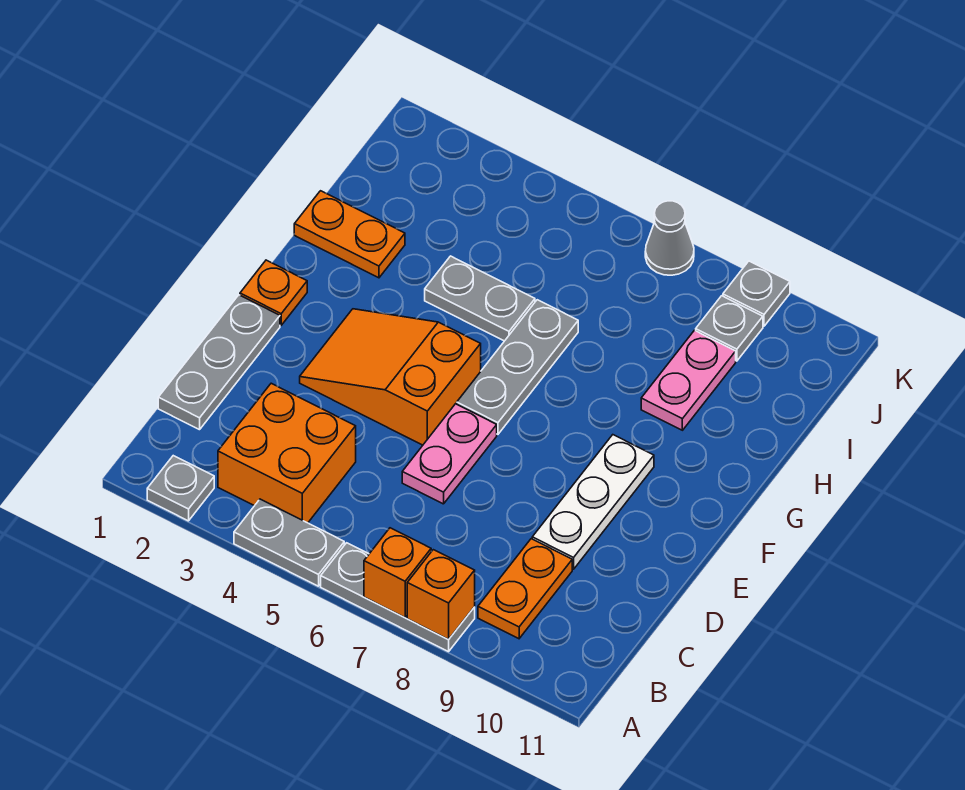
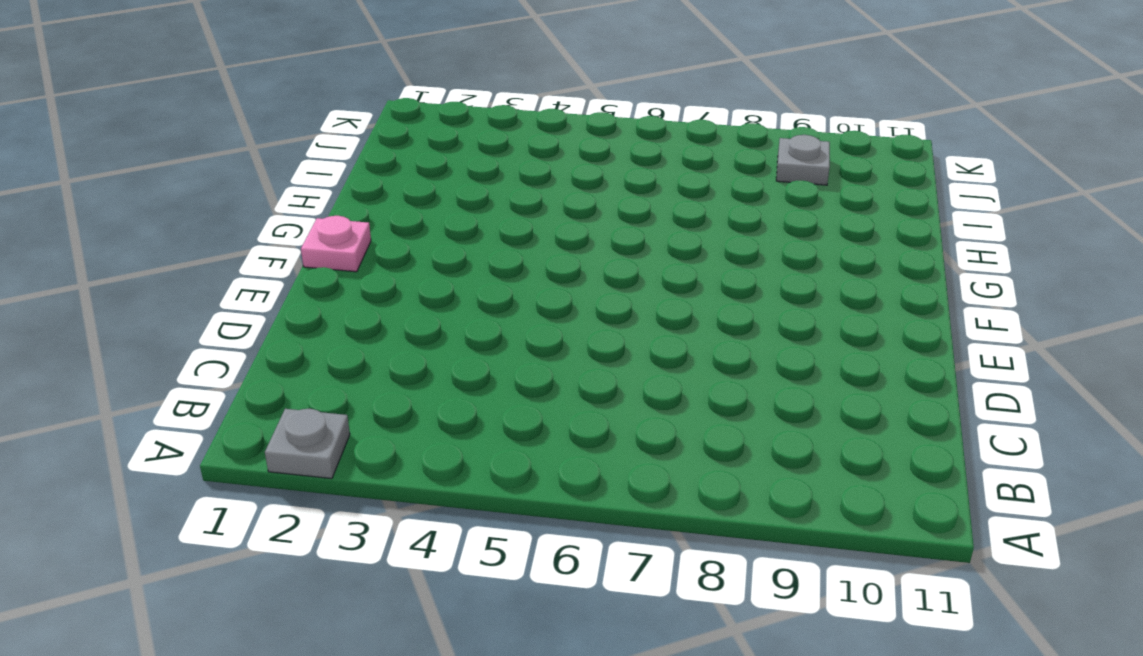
pink 1x1 plate [301,216,371,272] -> orange 1x1 plate [240,260,307,325]
none -> grey 1x2 plate [234,499,344,586]
none -> grey 1x3 plate [321,543,475,652]
none -> orange 2x2 brick [218,383,356,523]

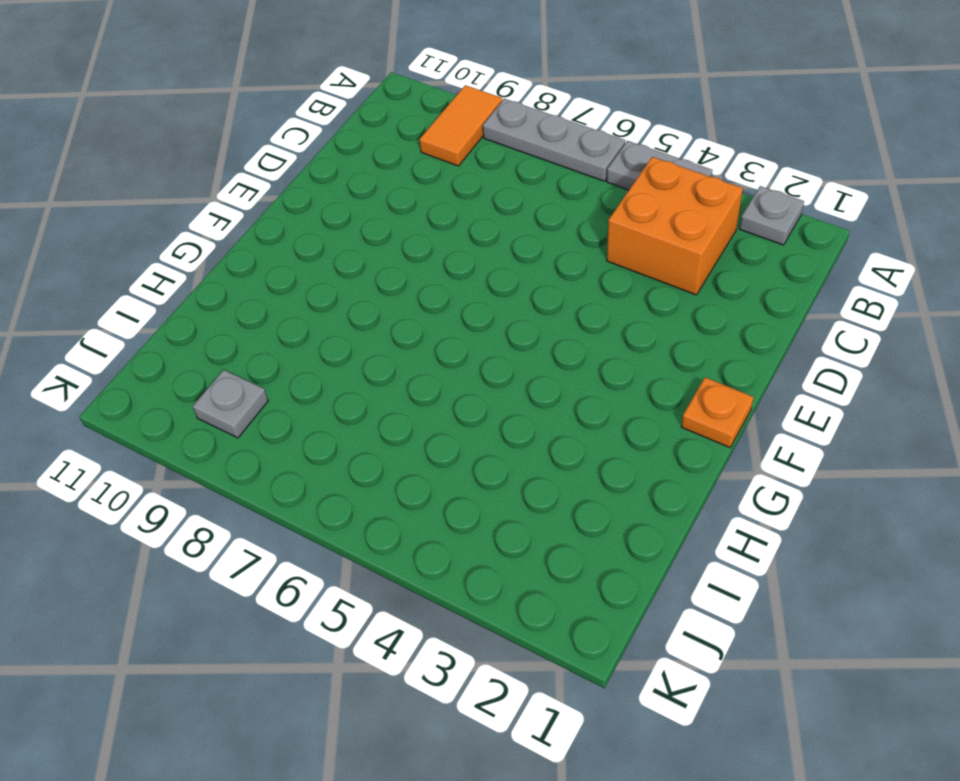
orange 1x2 tile [419,85,502,166] -> orange 1x2 plate [478,539,572,639]
none -> grey 1x3 plate [158,295,280,430]
none -> pink 1x2 plate [402,404,497,504]
none -> white 1x3 plate [532,435,654,569]

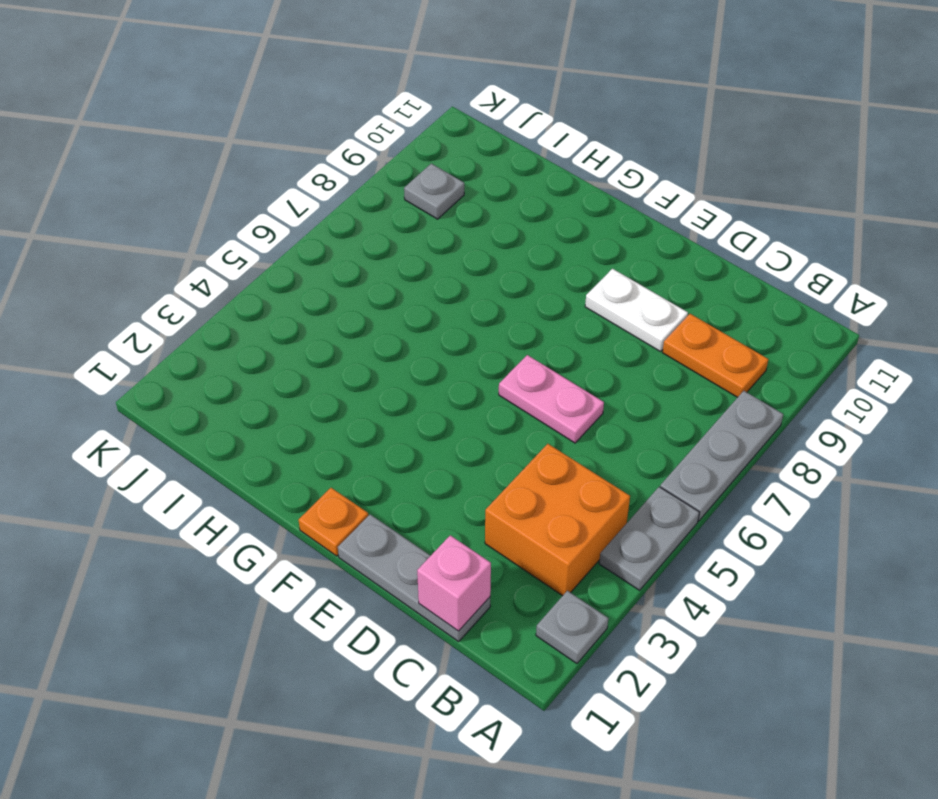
pink 1x1 brick [417,535,491,631] -> none
white 1x2 plate [585,269,688,351] -> white 1x3 plate [532,435,654,569]
none -> orange 2x3 slope [300,309,481,445]
none -> grey 1x3 plate [457,300,578,434]
none -> orange 1x2 plate [294,191,405,278]

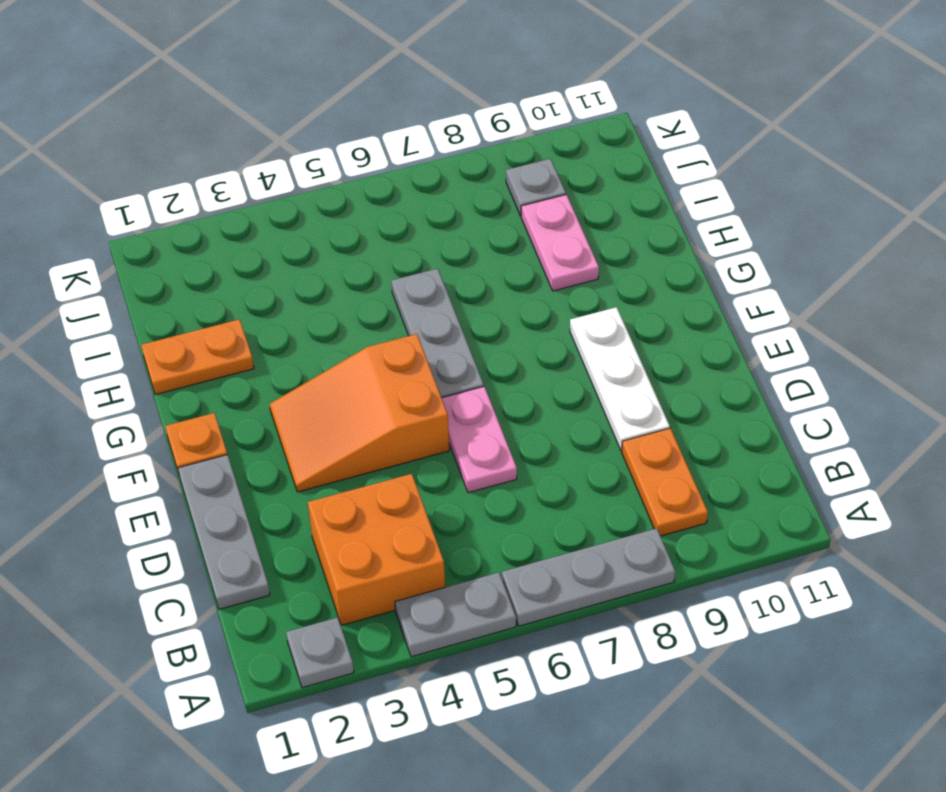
none -> grey 1x2 plate [425,256,535,341]
none -> grey 1x1 cone [645,201,694,275]
none -> grey 1x1 plate [723,261,790,326]

